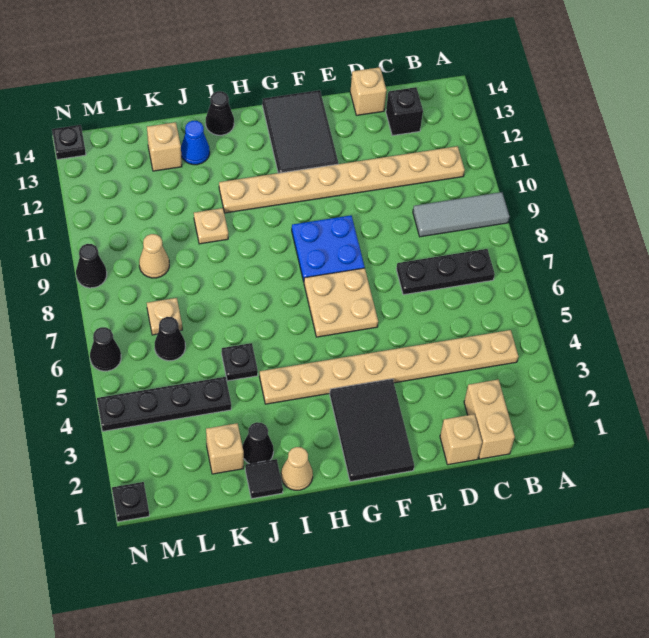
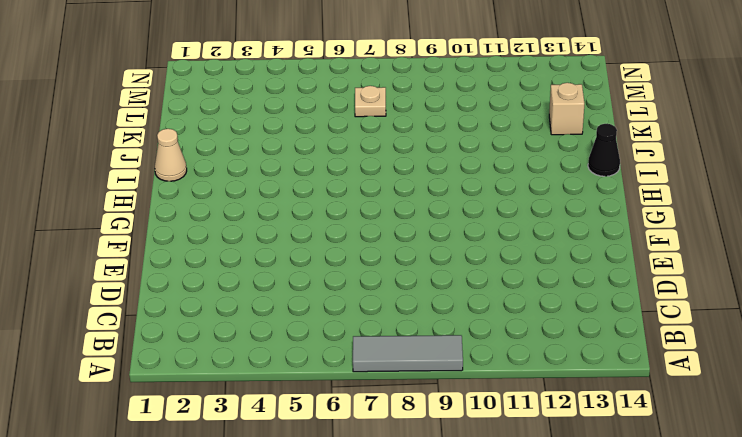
grey 1x3 tile [353,335,463,372] -> grey 1x3 tile turned to [413,192,510,237]
none -> tan 1x8 plate [259,330,518,404]
none -> black 1x3 plate [396,249,495,295]
none -> tan 1x8 plate [219,146,465,213]

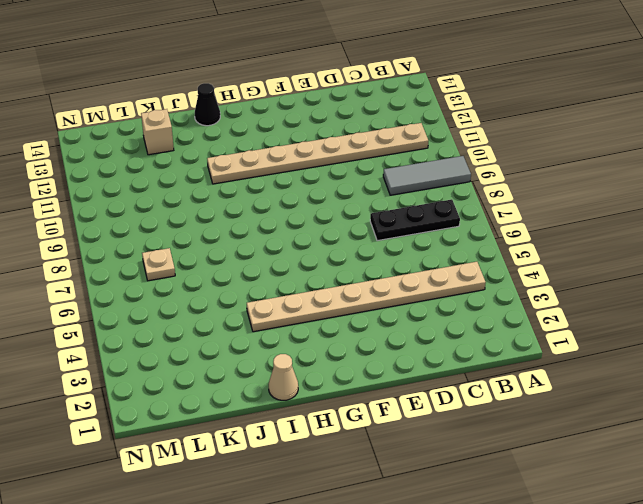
none -> tan 1x2 brick [464,379,515,459]
none -> black 1x1 brick [386,87,423,136]
none -> tan 1x1 brick [440,414,482,465]

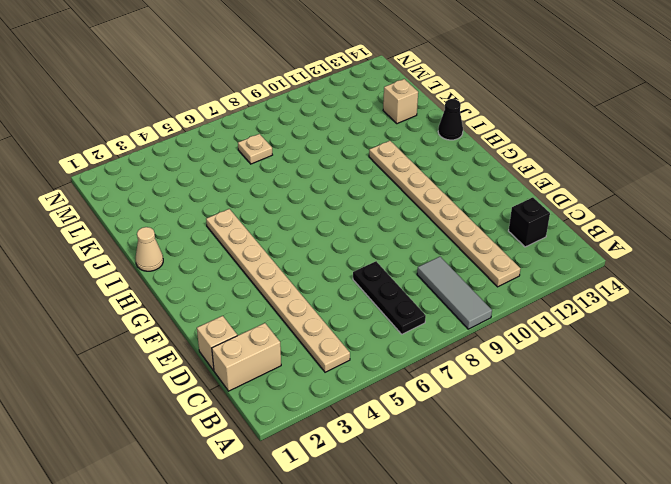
none -> tan 1x1 brick [350,67,387,115]
none -> black 2x3 tile [330,379,414,482]
none -> tan 2x2 plate [304,268,378,337]

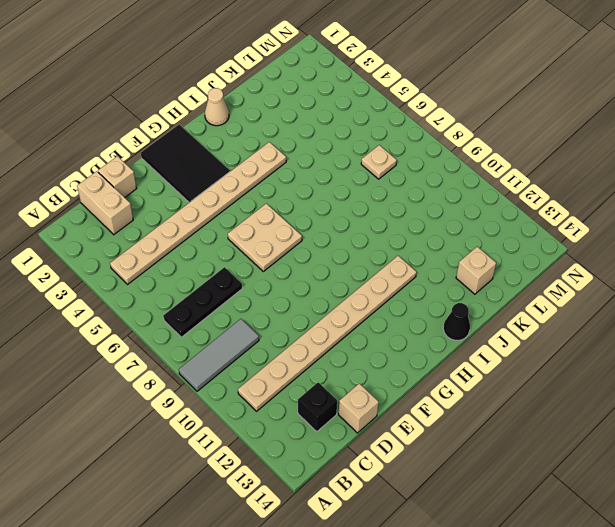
none -> blue 2x2 plate [292,215,365,282]
none -> black 2x3 tile [262,90,338,173]
none -> black 1x1 tile [245,459,283,499]

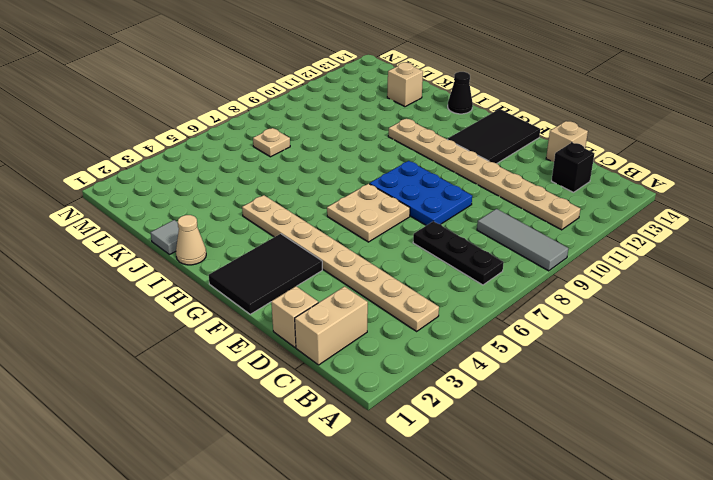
blue 2x3 plate [370,161,472,225] -> blue 2x2 plate [292,215,365,282]
grey 1x1 tile [150,220,179,255] -> black 1x1 tile [245,459,283,499]
none -> black 1x1 cone [242,422,274,464]
none -> black 1x1 plate [222,343,258,381]
none -> tan 1x1 plate [194,208,228,244]

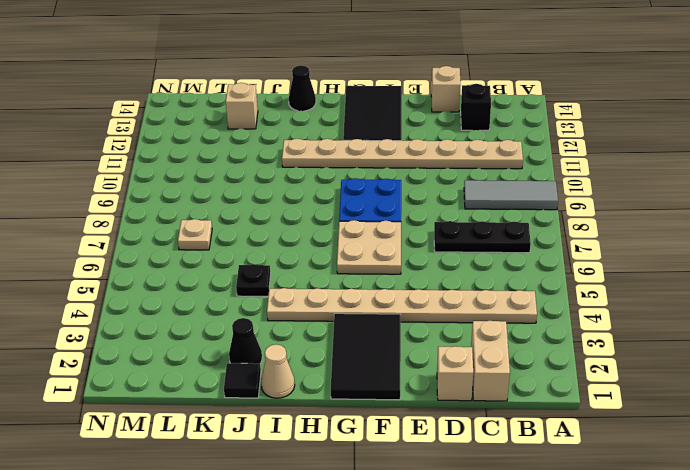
none -> tan 1x1 plate [194,208,228,244]
none -> blue 1x1 cone [181,121,210,165]
none -> tan 1x1 brick [206,423,244,474]

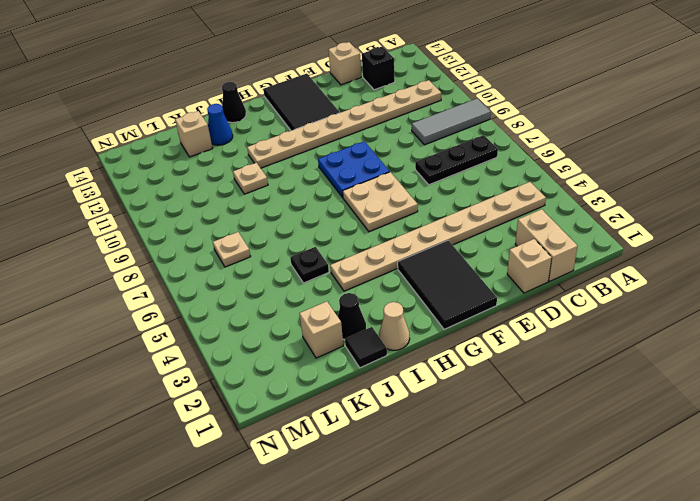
none -> black 1x4 plate [97,377,231,431]
none -> black 1x1 cone [155,317,185,361]
none -> tan 1x1 cone [139,234,169,278]

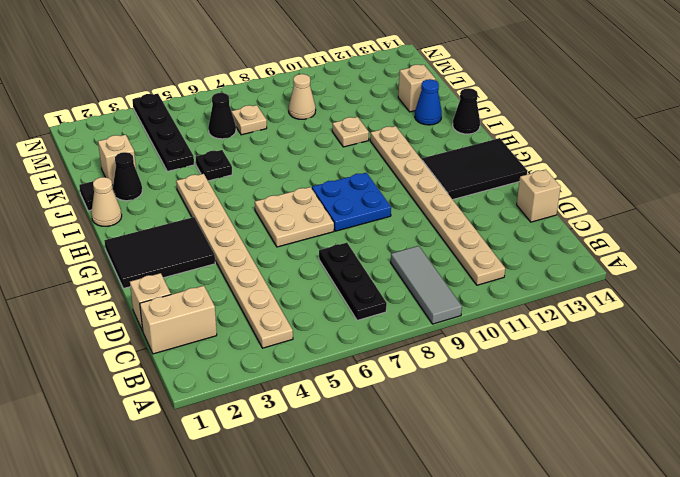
none -> black 1x1 brick [386,87,423,136]
none -> black 1x1 plate [112,482,149,522]
none -> black 1x1 cone [90,327,121,371]

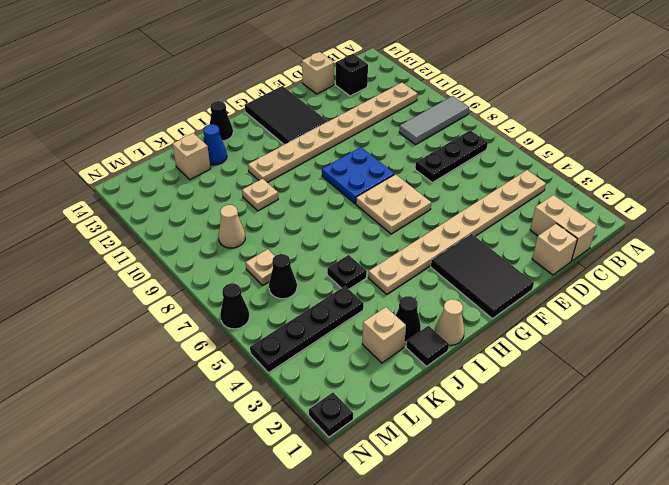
none -> black 1x1 cone [76,244,107,288]
none -> black 1x1 plate [52,125,86,159]

